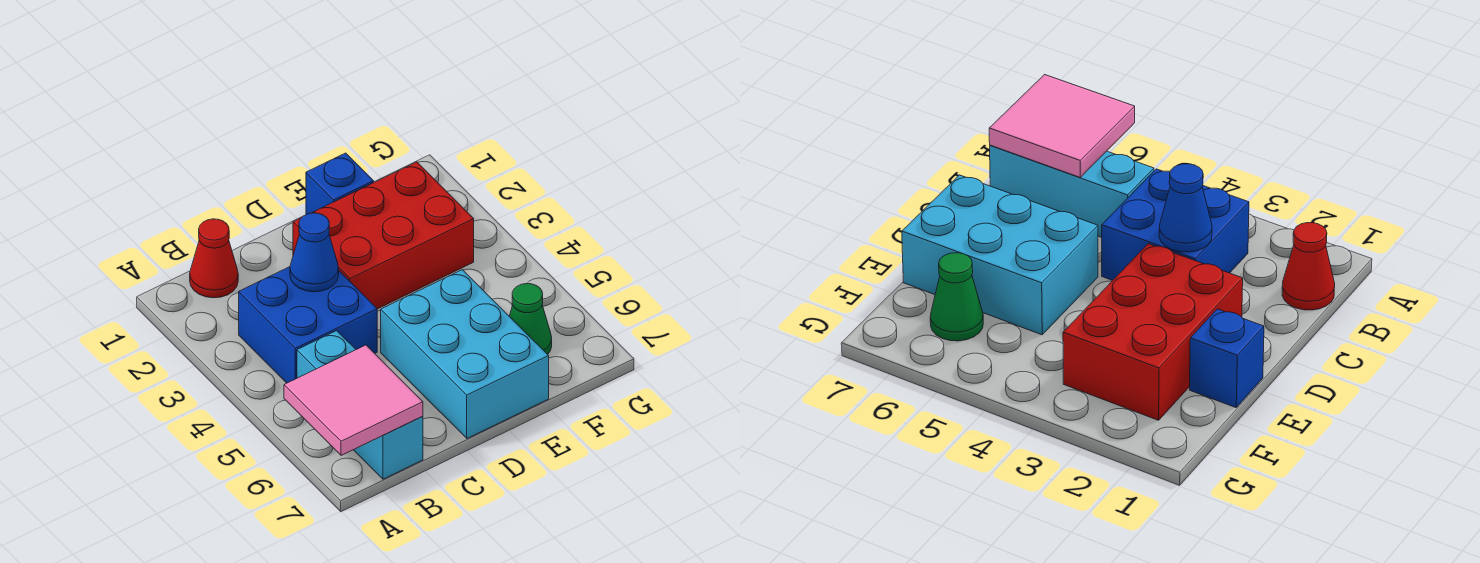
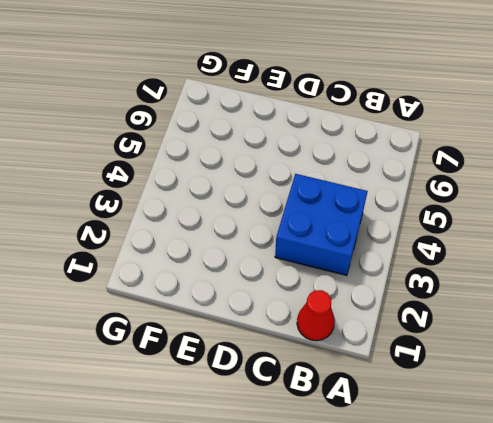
none -> cyan 1x3 brick [297,331,423,479]
none -> red 2x3 brick [293,162,474,309]

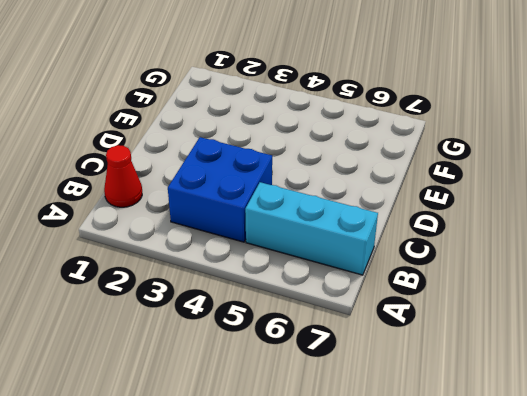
none -> red 2x3 brick [293,162,474,309]
none -> cyan 2x3 brick [381,270,549,438]

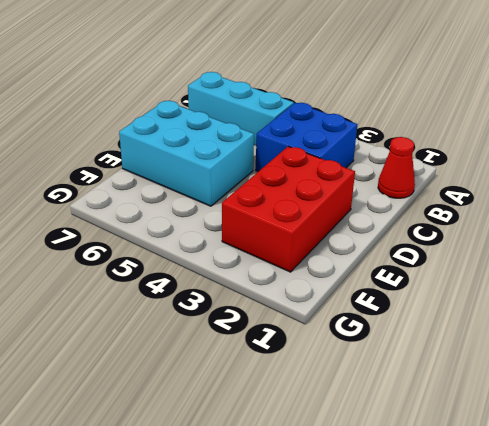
none -> blue 1x1 brick [306,153,374,215]
none -> green 1x1 cone [509,284,552,354]

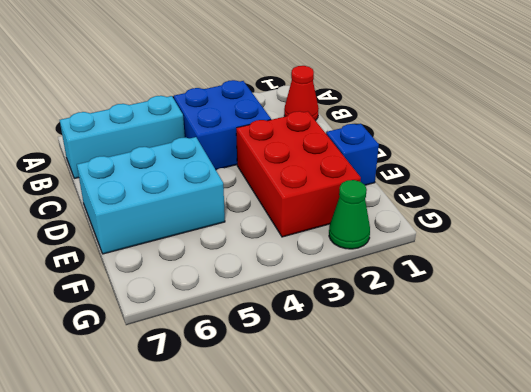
green 1x1 cone [329,180,370,249] -> green 1x1 cone moved to [509,284,552,354]
none -> pink 2x2 tile [284,345,423,455]
none -> blue 1x1 cone [290,213,339,292]

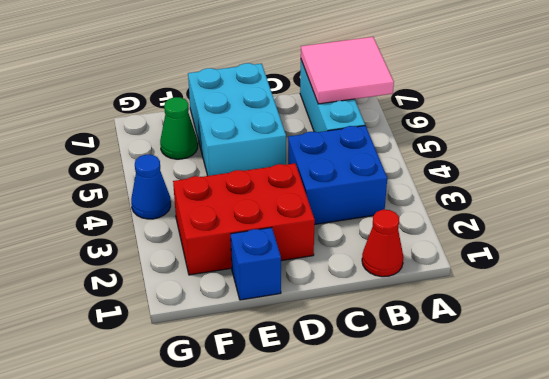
blue 1x1 cone [131,155,171,219] -> blue 1x1 cone moved to [290,213,339,292]

